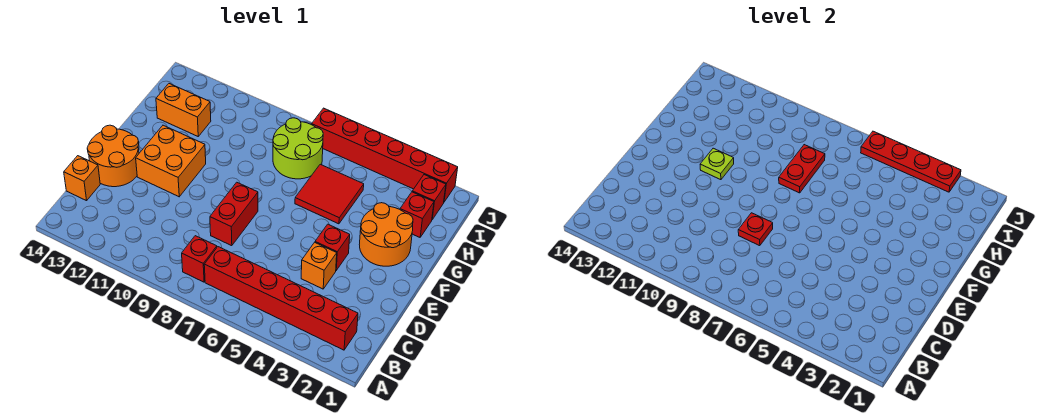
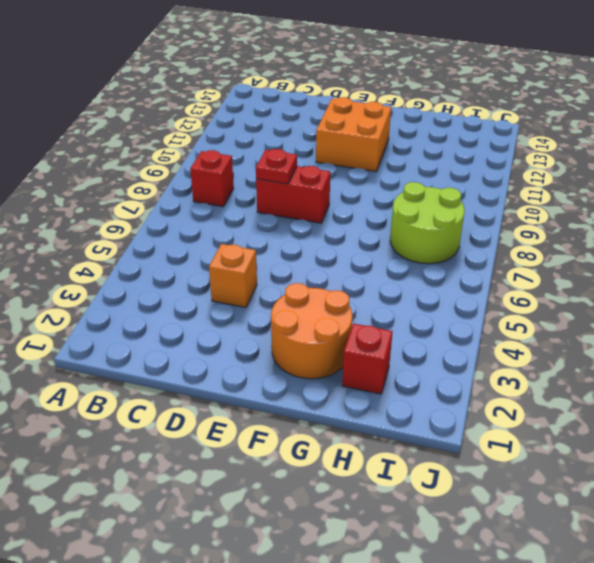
none -> red 1x6 brick [204,247,358,350]
none -> orange 1x1 brick [64,156,100,201]
none -> orange 2x2 round brick [87,125,139,187]

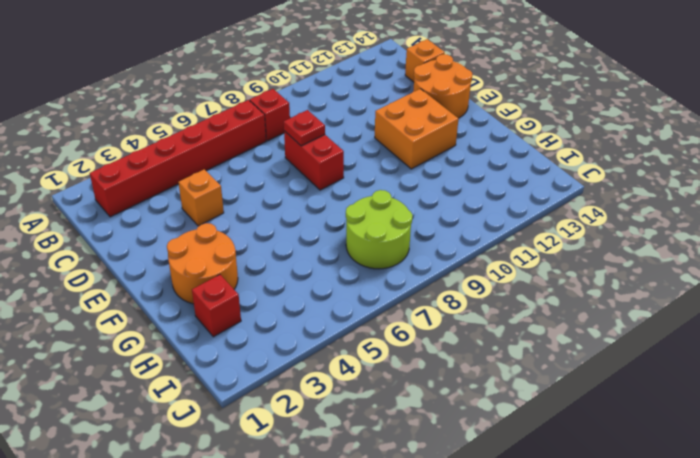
none -> red 1x1 brick [315,224,350,270]
none -> red 2x2 tile [295,164,364,224]
none -> orange 1x2 brick [156,84,211,136]

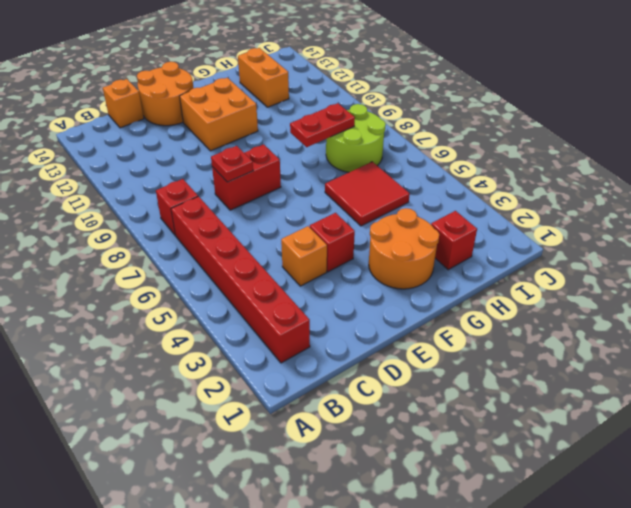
none -> red 1x1 brick [412,175,446,220]
none -> red 1x6 brick [312,108,458,202]
none -> lime 1x1 plate [700,148,734,180]

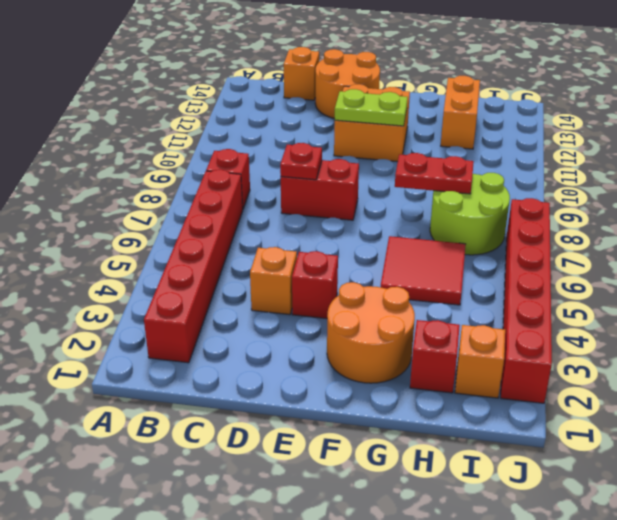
lime 1x2 plate [335,89,408,126] -> lime 1x1 plate [700,148,734,180]
orange 1x1 brick [455,325,505,398] -> red 1x1 brick [412,175,446,220]
none -> red 1x4 plate [861,131,961,192]

